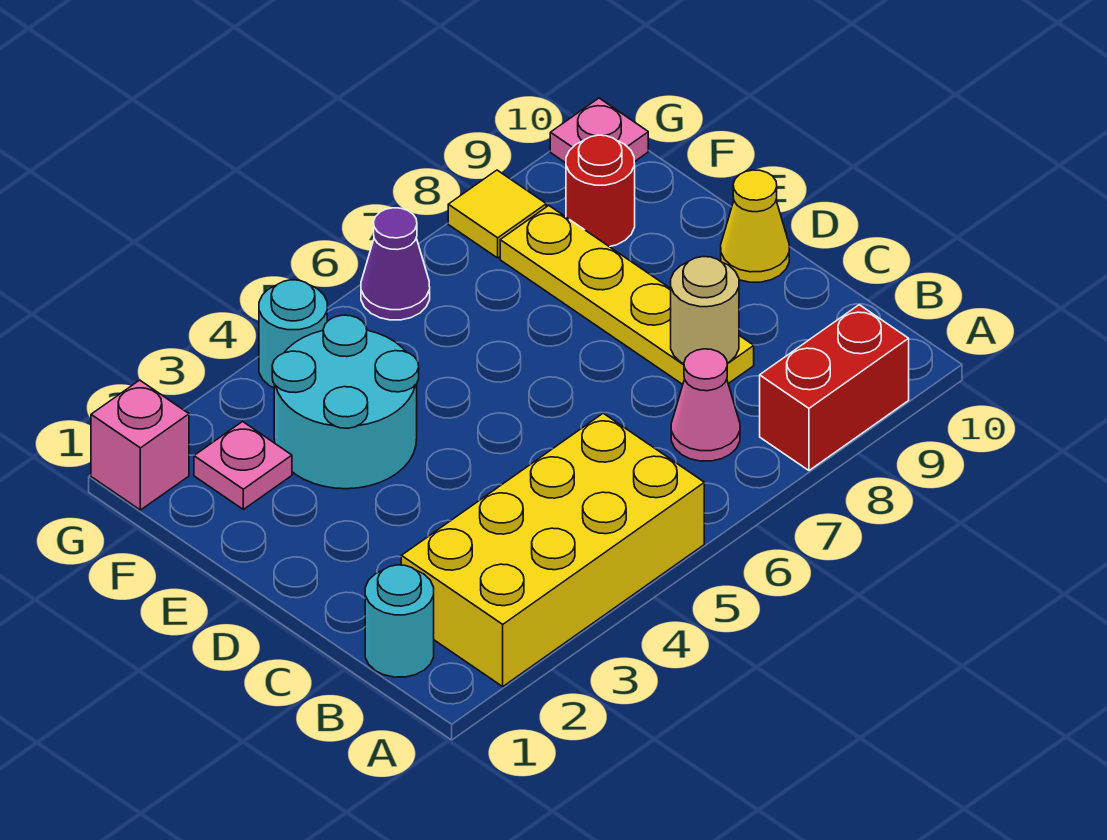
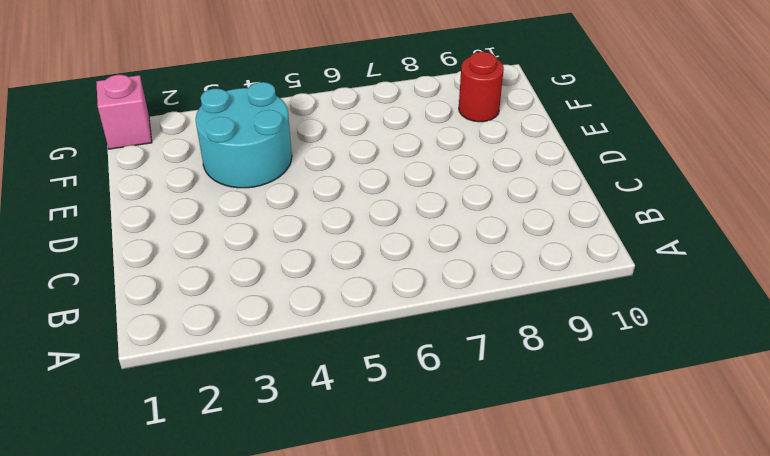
none -> yellow 2x4 brick [401,413,704,686]
none -> red 1x2 brick [760,305,909,470]
none -> cyan 1x1 round brick [365,565,434,677]

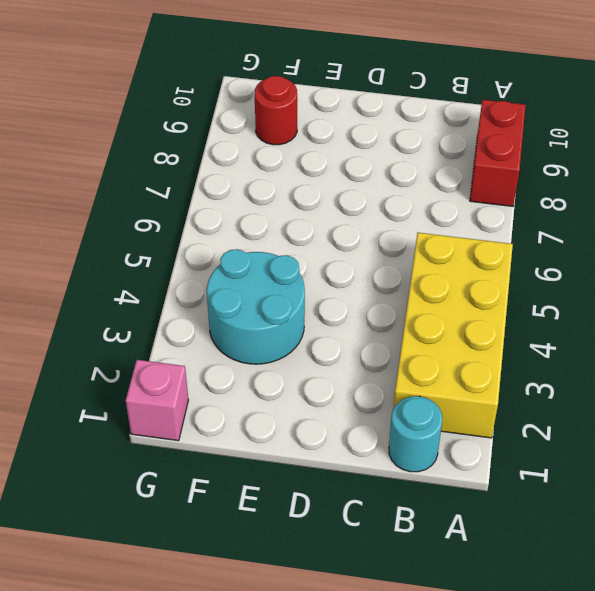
none -> pink 1x1 cone [671,349,740,461]
none -> yellow 1x4 plate [500,206,754,384]
none -> yellow 1x1 cone [721,170,789,282]

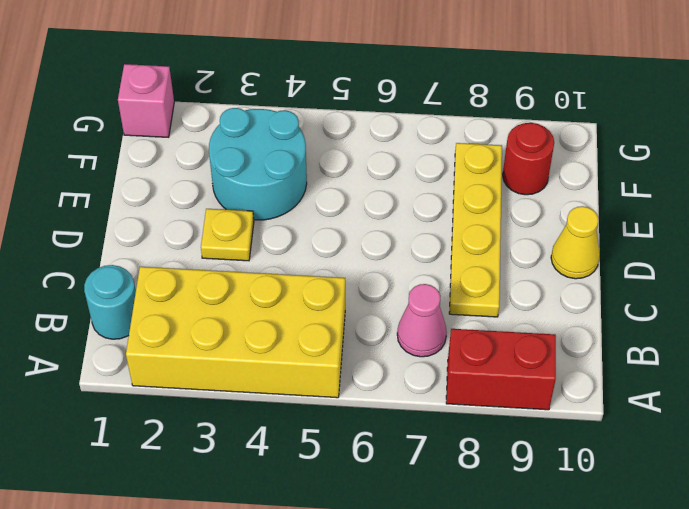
yellow 1x1 plate [201,209,254,261] -> none
none -> pink 1x1 plate [194,422,292,509]
none -> cyan 1x1 round brick [259,280,327,388]
none -> purple 1x1 cone [361,208,430,320]

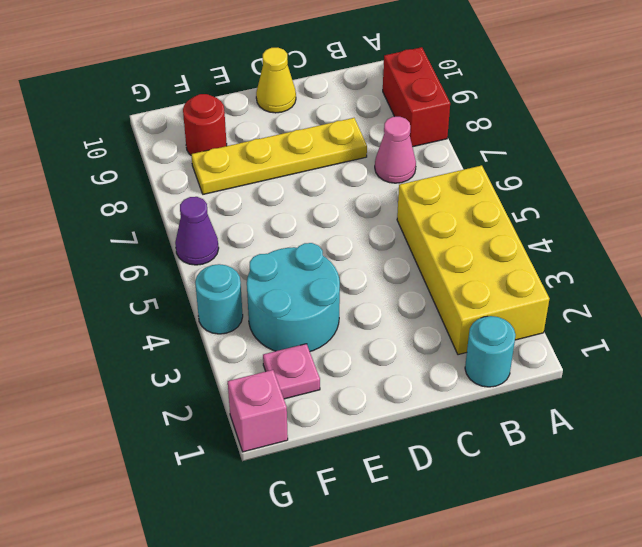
none -> yellow 1x1 tile [448,170,546,258]
none -> pink 1x1 plate [550,98,648,163]
none -> tan 1x1 round brick [671,257,739,364]

